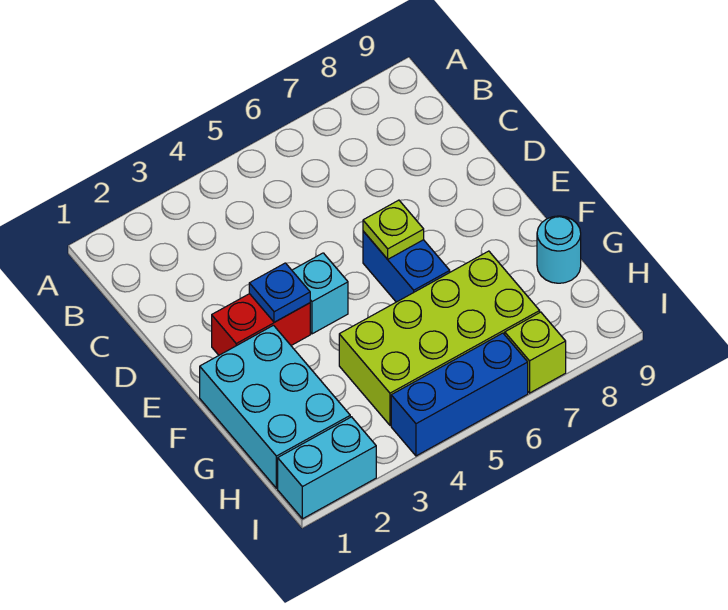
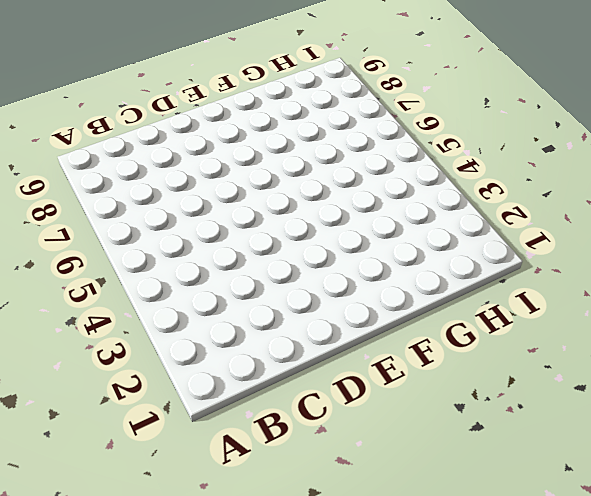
none -> red 1x2 brick [212,294,310,355]
none -> cyan 1x1 brick [292,253,348,334]

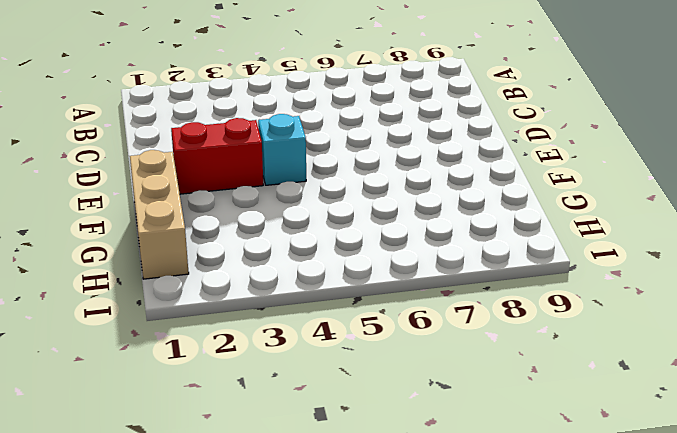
tan 1x3 brick [130,150,189,279] -> cyan 2x3 brick [200,325,350,488]
none -> blue 1x2 brick [363,231,450,302]
none -> lime 2x4 brick [339,251,540,425]

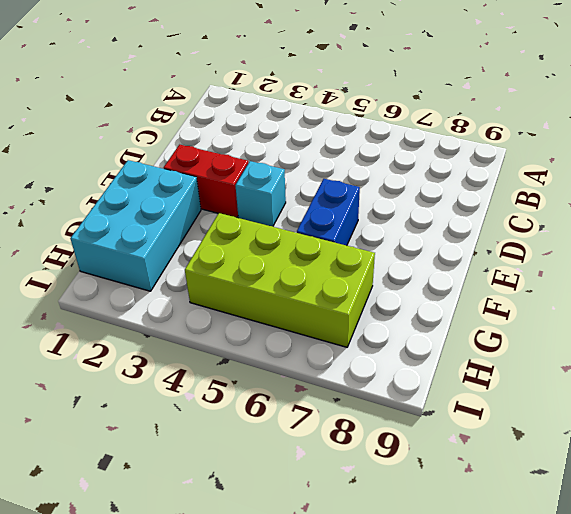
none -> cyan 1x1 round brick [537,216,581,283]
none -> cyan 1x2 brick [278,417,376,519]

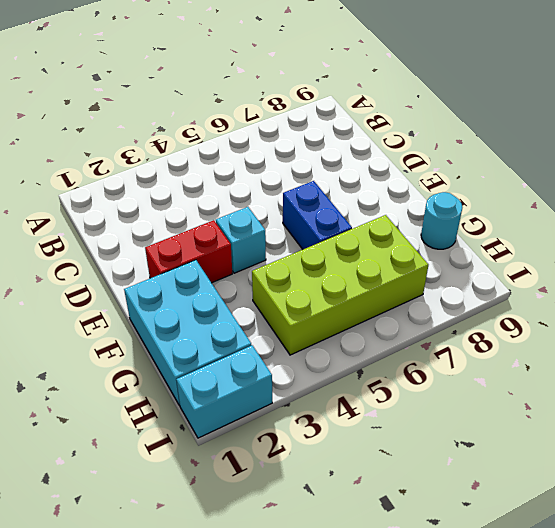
none -> blue 1x3 brick [391,333,528,456]
none -> lime 1x1 brick [505,312,566,393]

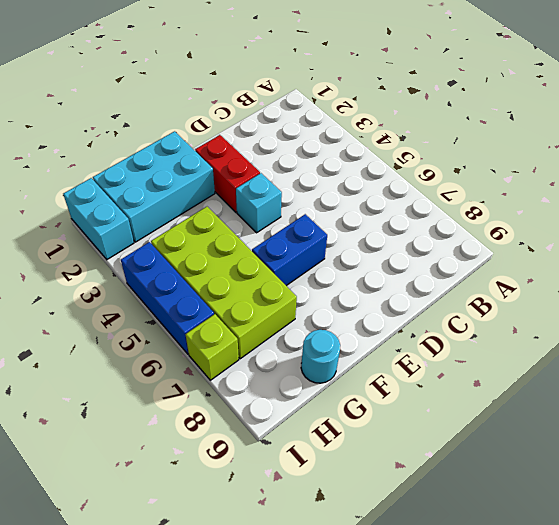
none -> blue 1x1 plate [249,263,310,322]
none -> lime 1x1 plate [363,200,424,259]

